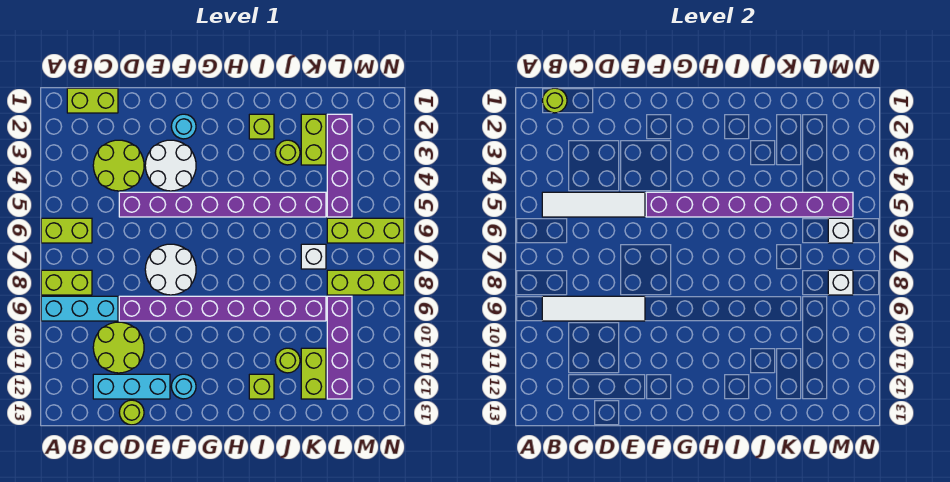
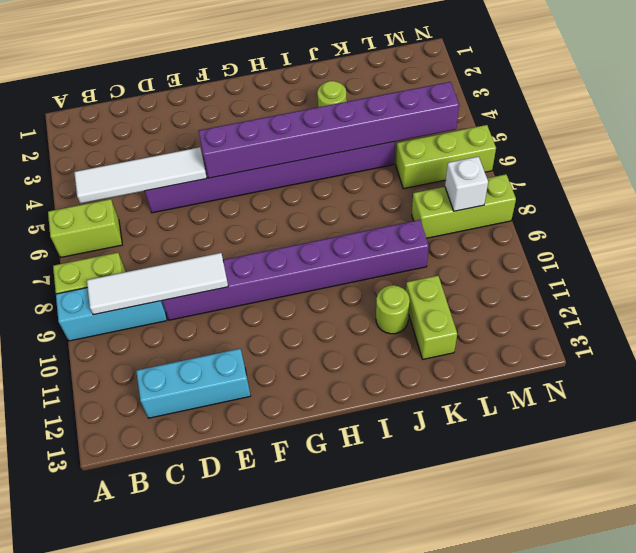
none -> lime 1x2 brick [67,88,118,113]
none -> lime 2x2 round brick [93,140,144,191]
none -> lime 2x2 round brick [93,322,144,373]
none -> lime 1x1 round brick [119,400,144,425]

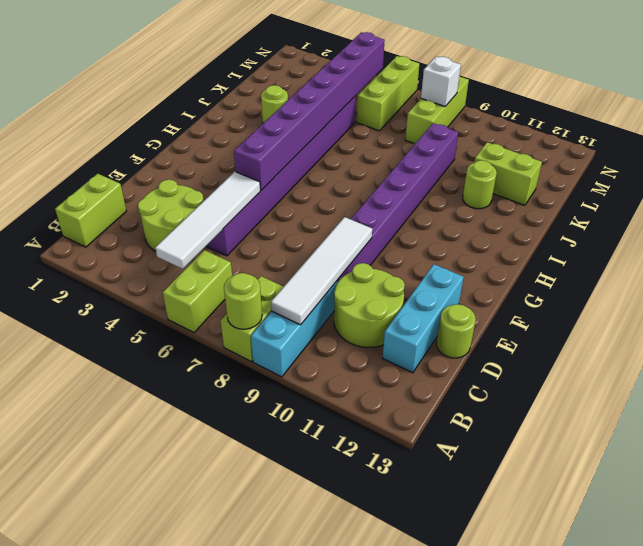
lime 1x1 round brick [224,273,262,329] -> lime 1x1 round brick moved to [542,88,567,113]
none -> white 2x2 round brick [145,140,196,191]
none -> white 2x2 round brick [145,244,196,295]
none -> cyan 1x1 round brick [171,114,196,139]
none -> cyan 1x1 round brick [171,374,196,399]

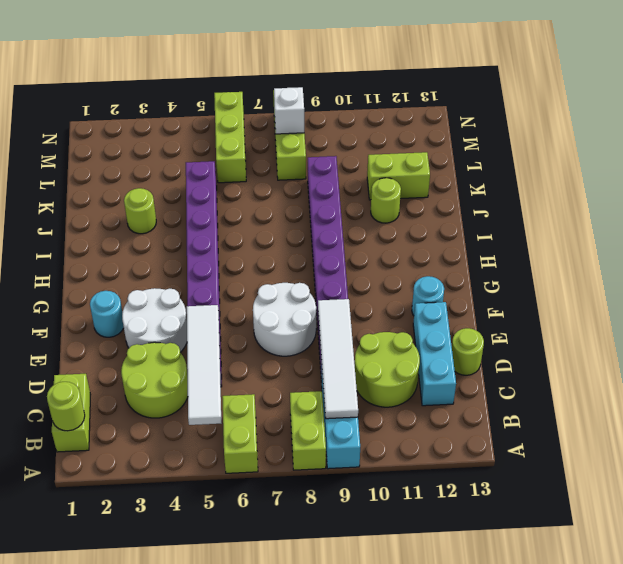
none -> lime 1x1 brick [249,114,274,139]
none -> lime 1x1 brick [249,374,274,399]
none -> lime 1x2 brick [301,114,326,165]
none -> white 1x1 brick [301,244,326,269]

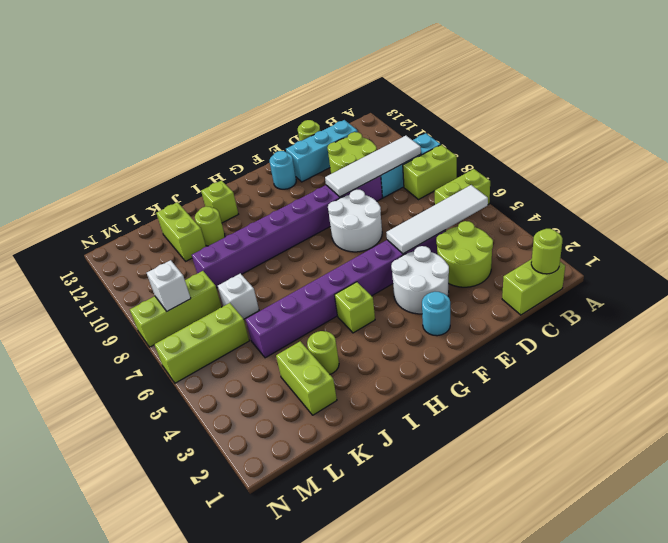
lime 1x1 brick [335,282,375,333] -> lime 1x1 brick moved to [249,114,274,139]
none -> purple 1x4 brick [327,114,352,217]
none -> purple 1x4 brick [327,296,352,399]
none -> purple 1x8 brick [646,192,853,217]
none -> white 1x1 brick [828,218,853,243]

